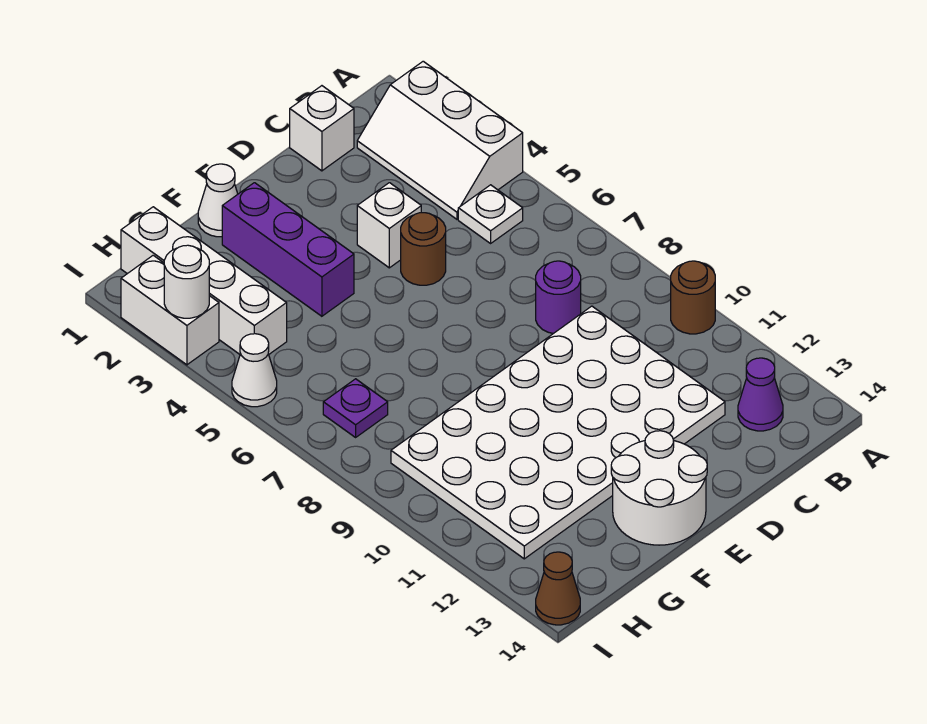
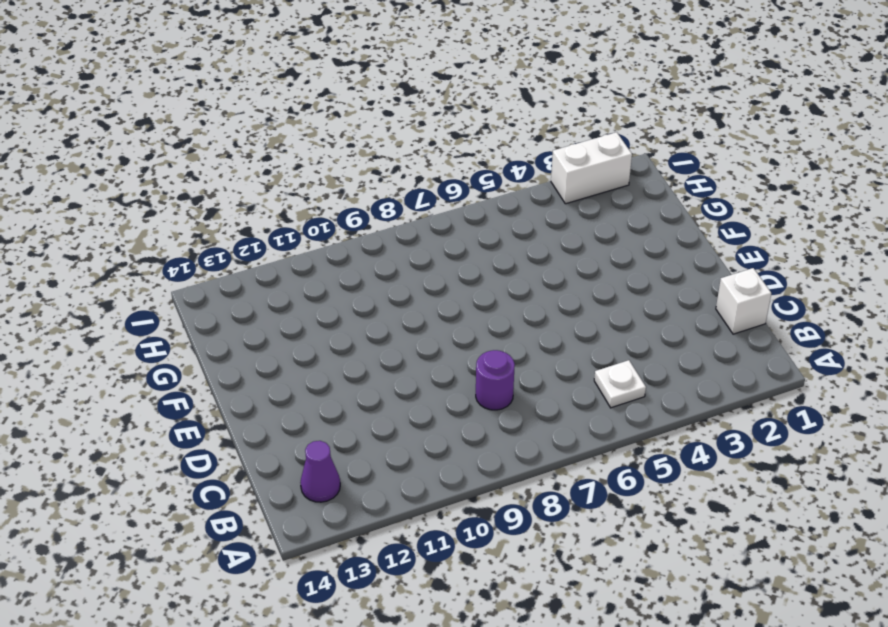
none -> white 2x3 slope [357,61,523,219]
none -> brown 1x1 round brick [671,261,715,334]
none -> white 4x6 plate [391,306,725,559]

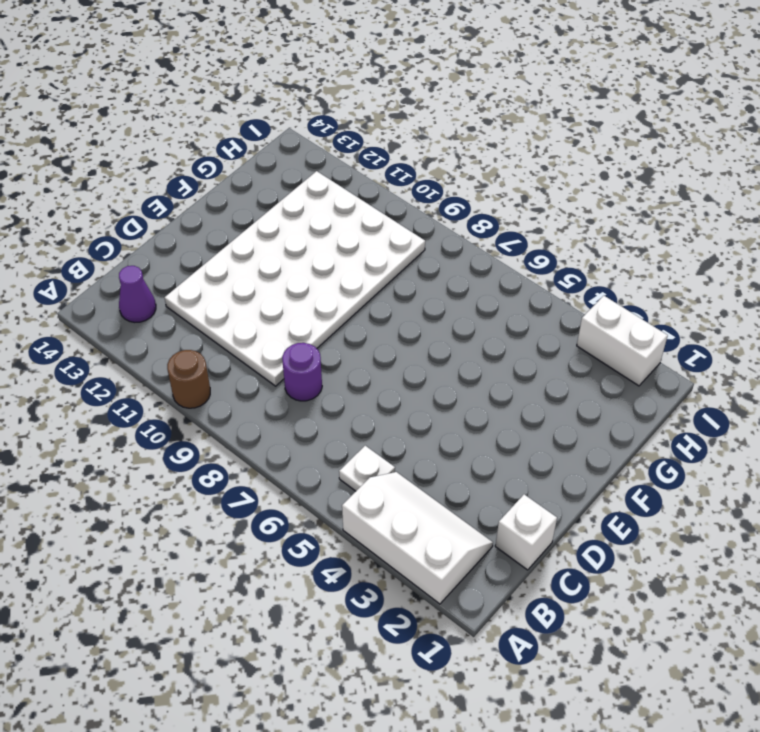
none -> white 1x1 brick [357,183,421,268]
none -> brown 1x1 round brick [401,213,446,285]
none -> white 2x2 round brick [611,431,707,545]

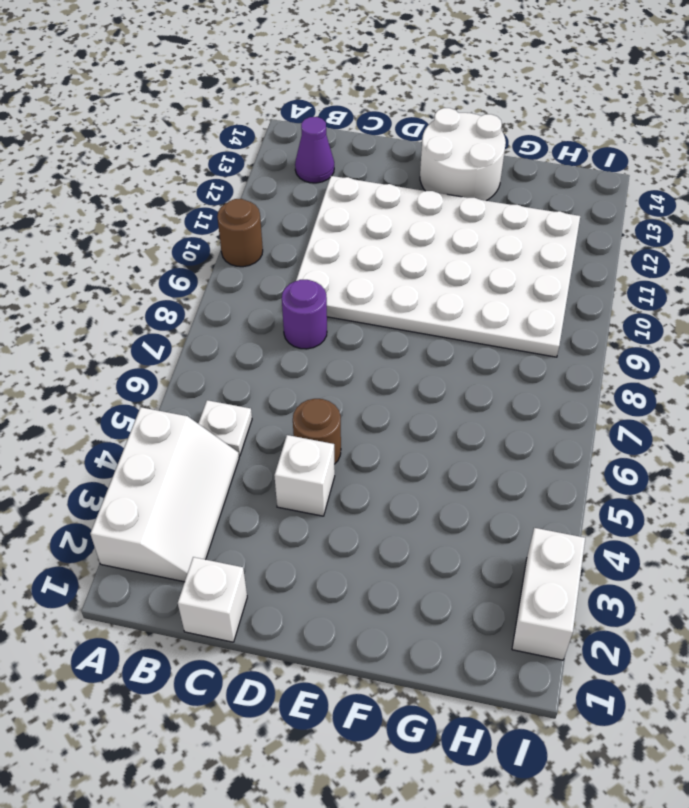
none -> white 1x1 cone [198,164,238,237]
none -> purple 1x3 brick [222,183,354,316]
none -> white 1x4 brick [121,207,287,354]

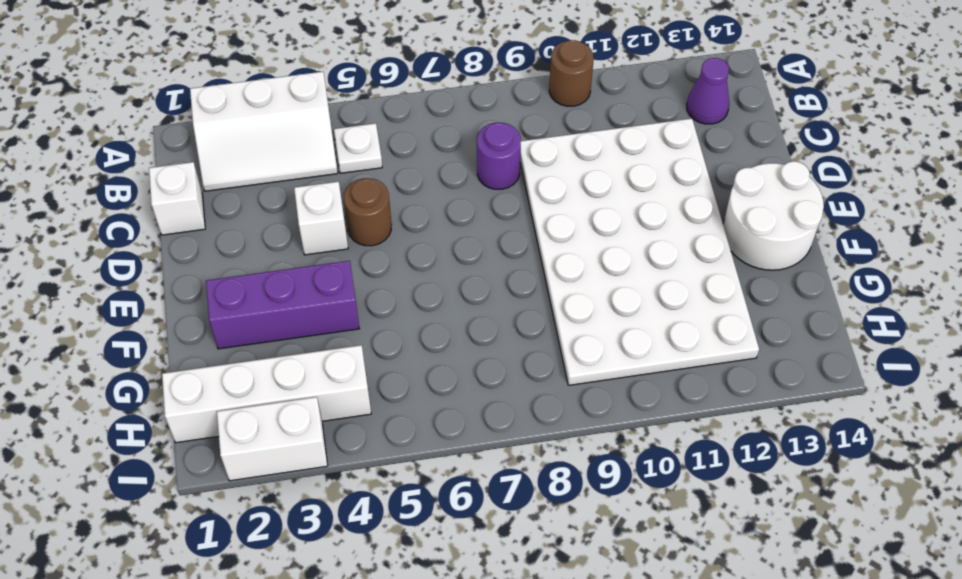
none -> white 1x1 cone [198,164,238,237]
none -> purple 1x1 plate [323,379,388,437]
none -> white 1x1 cone [232,334,277,407]

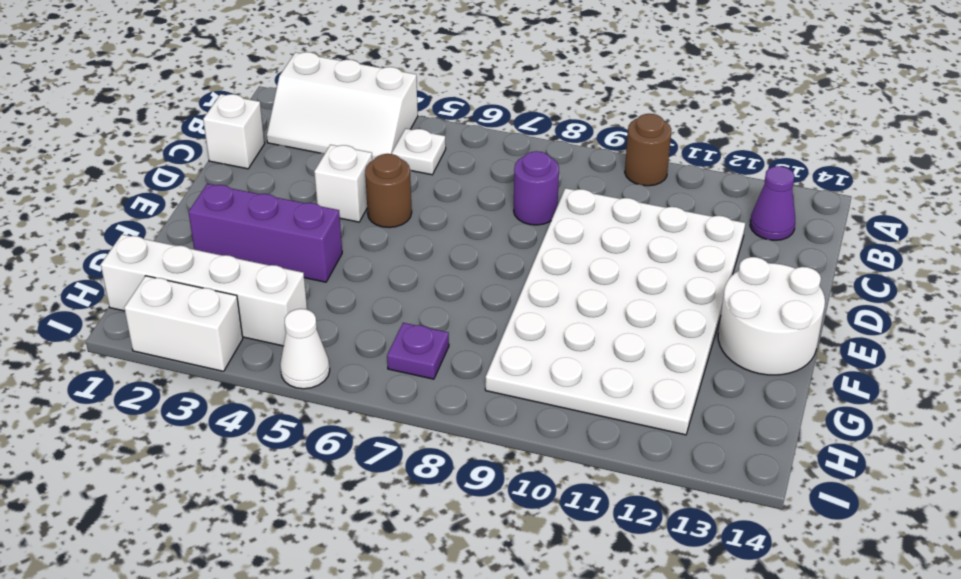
none -> white 1x1 cone [198,164,238,237]
none -> brown 1x1 cone [536,552,580,625]
none -> white 1x1 round brick [164,245,209,318]

